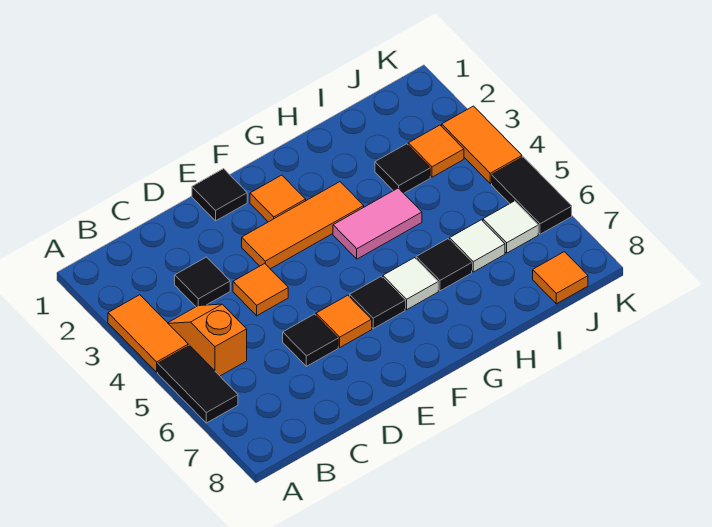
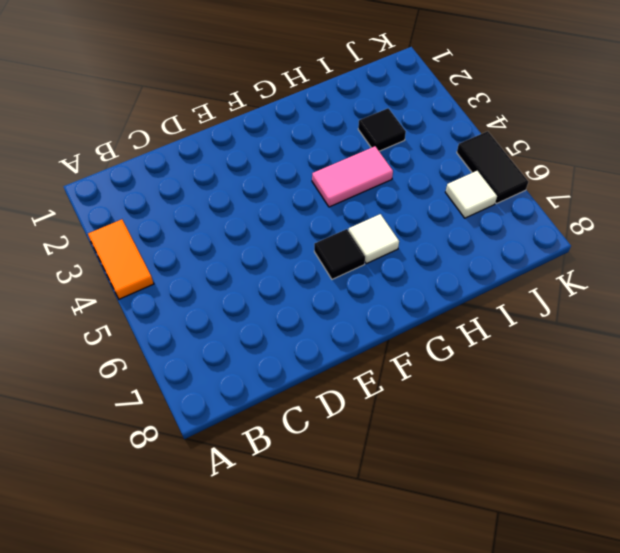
none -> black 1x2 tile [158,346,238,423]
none -> orange 1x2 slope [168,304,247,376]
none -> black 1x1 tile [175,257,230,307]

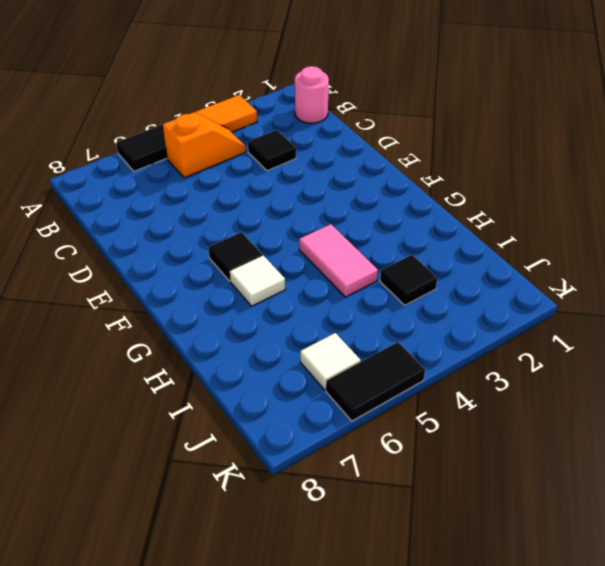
pink 1x1 round brick [295,66,329,123] -> none
none -> orange 1x1 tile [233,264,288,316]
none -> black 1x1 tile [283,314,338,366]
none -> black 1x1 tile [192,169,247,221]

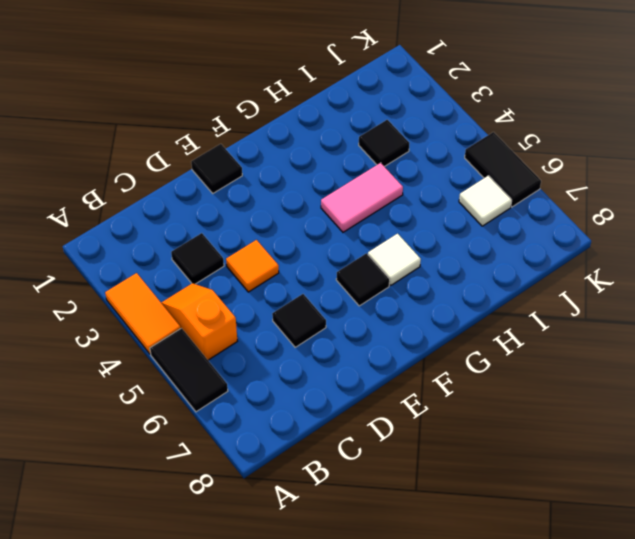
none -> orange 1x3 tile [242,182,364,269]
none -> orange 1x1 tile [316,295,372,347]
none -> orange 1x1 tile [250,175,306,222]

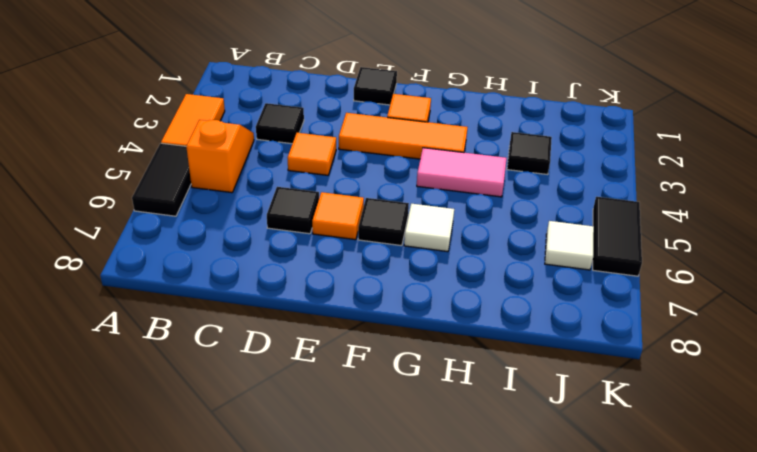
none -> black 1x1 tile [416,239,472,291]
none -> white 1x1 tile [450,220,505,272]
none -> orange 1x1 tile [408,125,464,177]

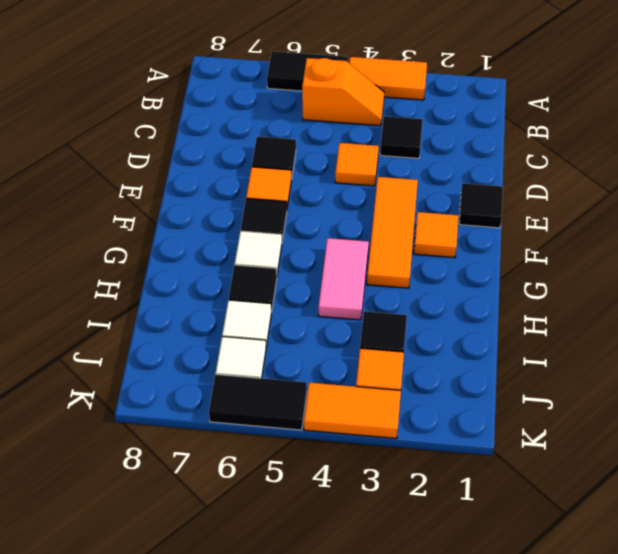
none -> orange 1x1 tile [533,252,588,304]

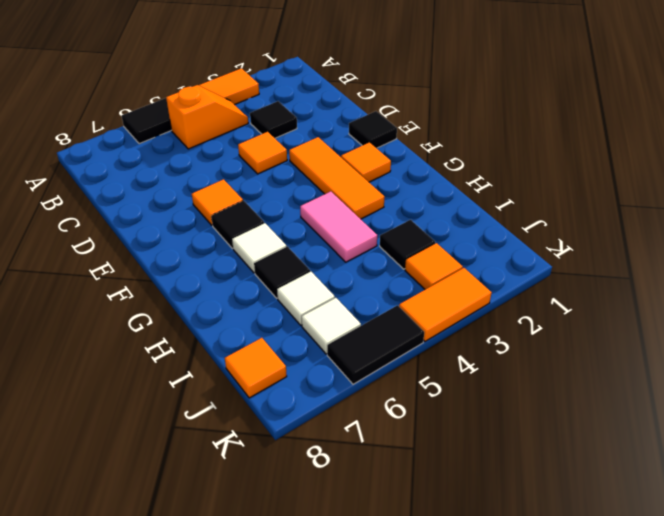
none -> black 1x1 tile [283,314,338,366]

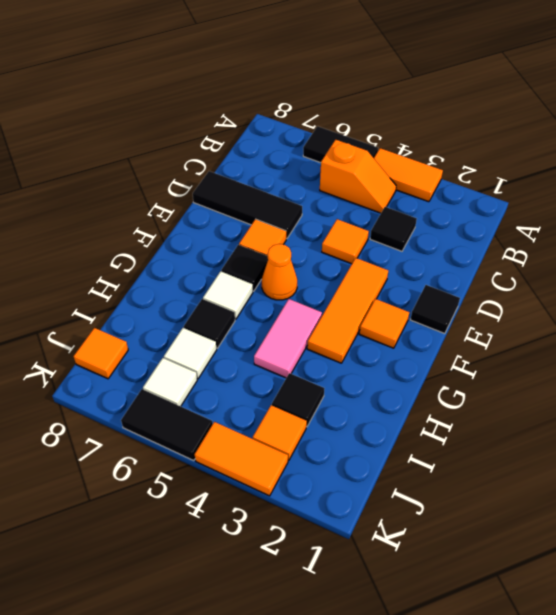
black 1x3 tile [193,171,302,239] -> black 1x1 tile [283,314,338,366]
orange 1x1 cone [262,244,297,300] -> none

